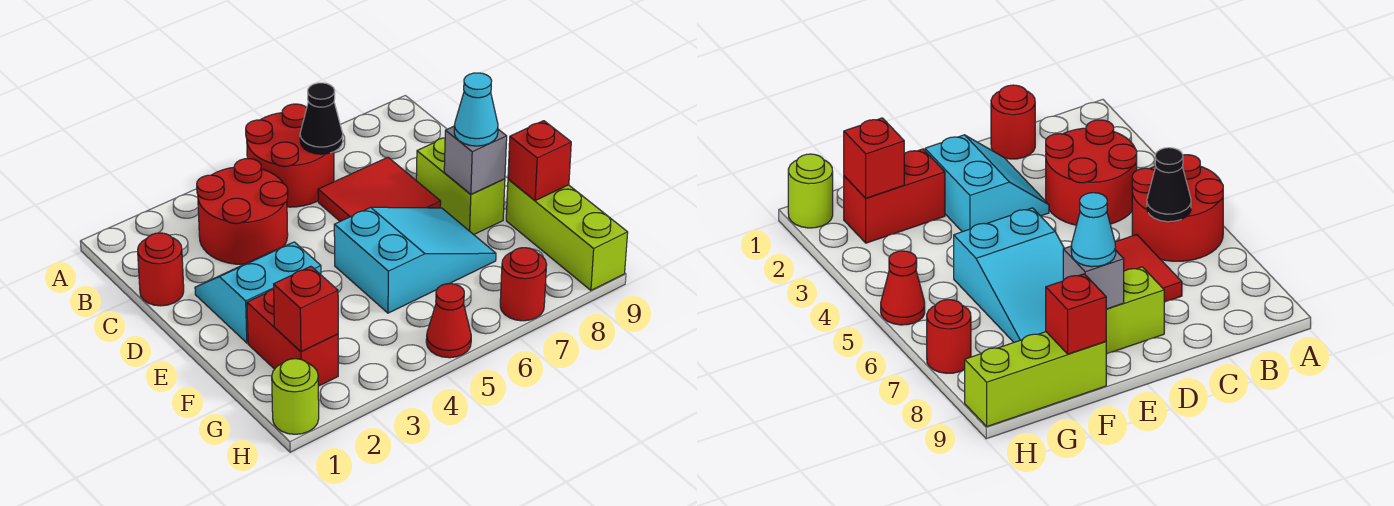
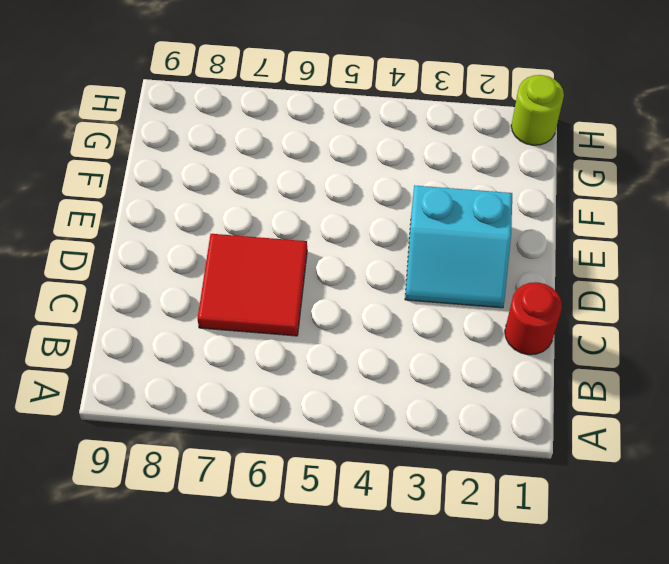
none -> red 2x2 round brick [246,104,334,207]
none -> red 2x2 round brick [197,159,288,265]
none -> lime 1x2 brick [416,138,505,235]

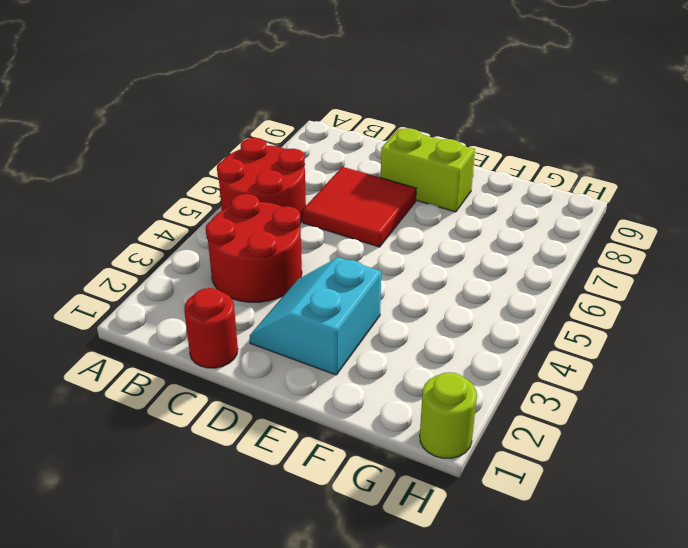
none -> cyan 2x3 slope [334,207,496,313]
none -> red 1x2 brick [247,289,338,386]
none -> lime 1x3 brick [506,180,628,290]

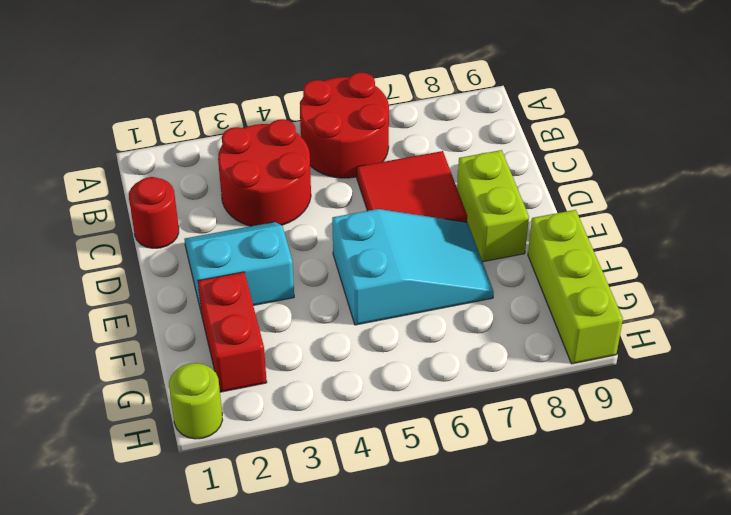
none -> red 1x1 cone [426,284,471,358]
none -> red 1x1 round brick [500,248,547,321]
none -> black 1x1 cone [300,83,343,154]

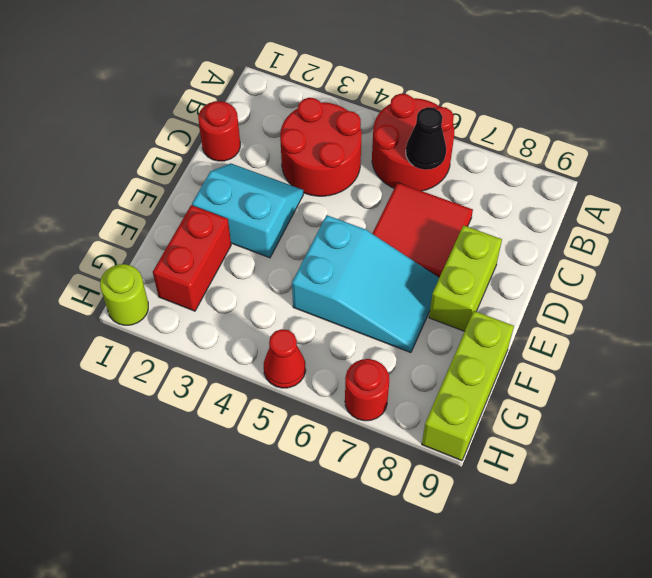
none -> grey 1x1 brick [444,126,507,194]
none -> red 1x1 brick [508,121,571,201]
none -> red 1x1 brick [274,266,338,352]

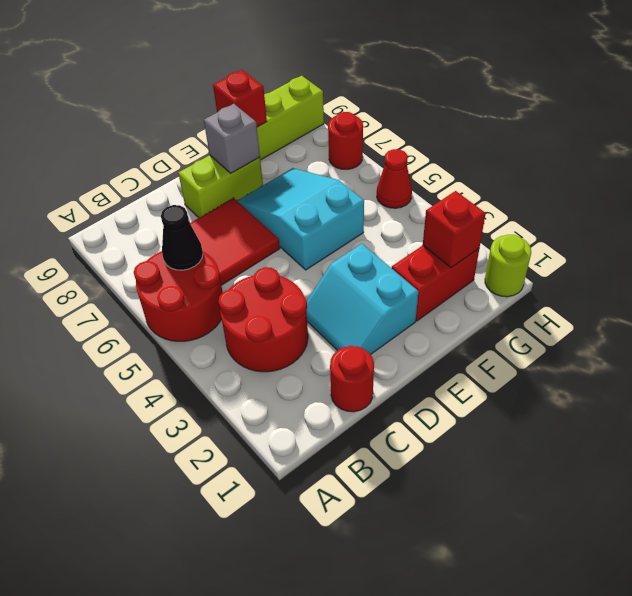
none -> cyan 1x1 cone [454,73,498,146]

